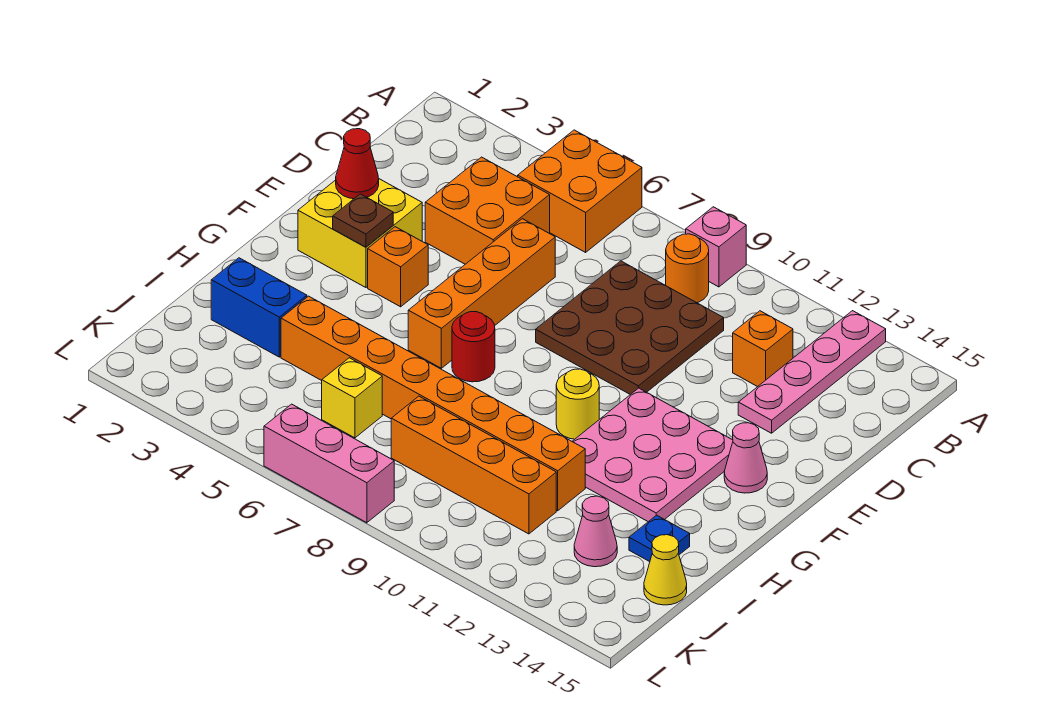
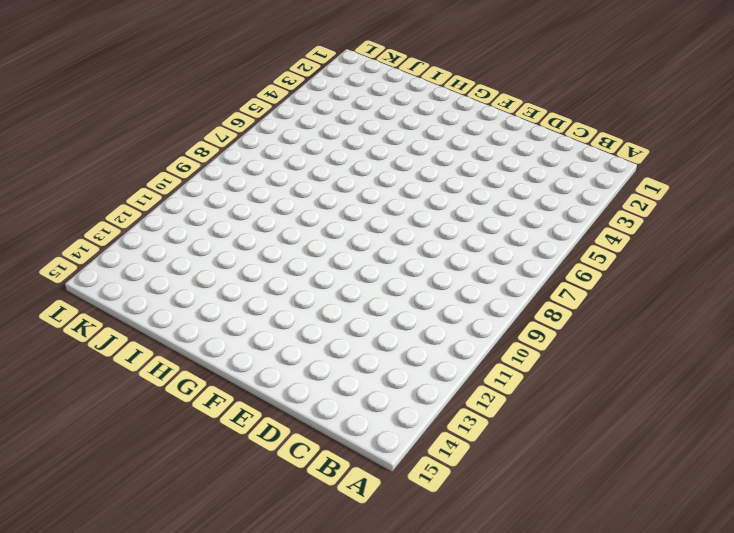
none -> orange 2x2 brick [518,130,642,252]
none -> pink 1x1 brick [686,207,746,287]
none -> pink 1x4 plate [738,311,886,433]

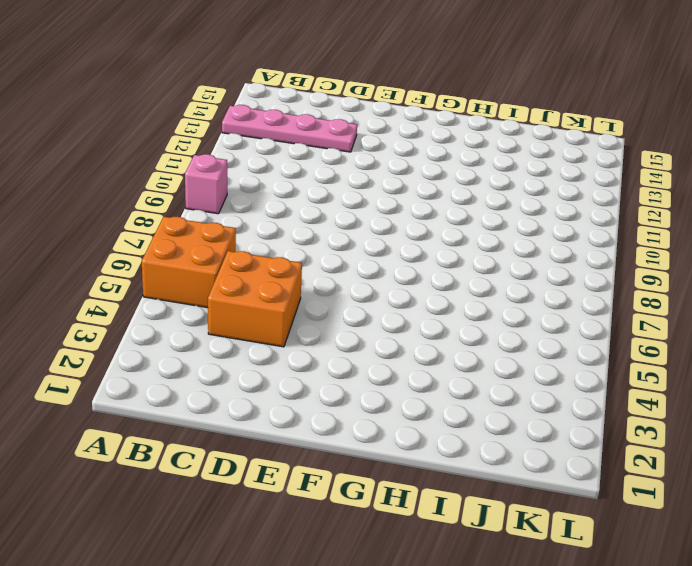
none -> orange 1x1 round brick [666,234,709,303]
none -> brown 3x3 plate [536,261,724,395]
none -> orange 1x1 brick [733,311,793,387]

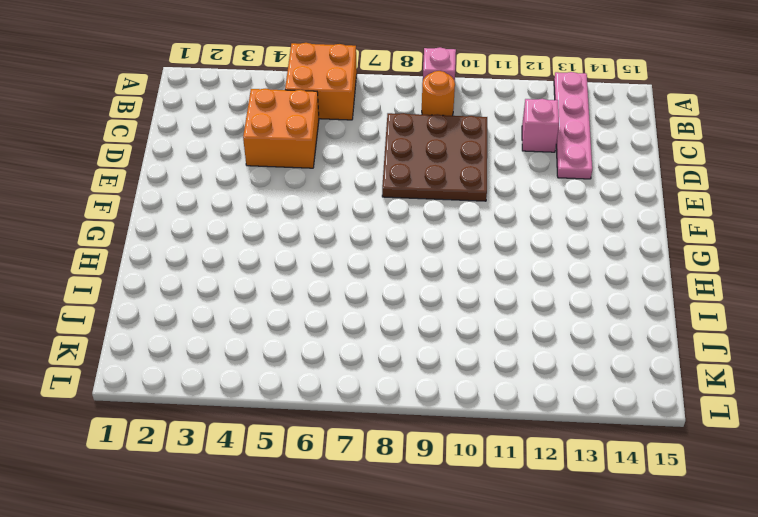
pink 1x1 brick [522,99,559,152] -> orange 1x1 brick [733,311,793,387]
none -> orange 1x4 brick [408,219,555,368]
none -> yellow 2x2 brick [298,179,422,288]
none -> orange 1x1 brick [368,227,428,307]

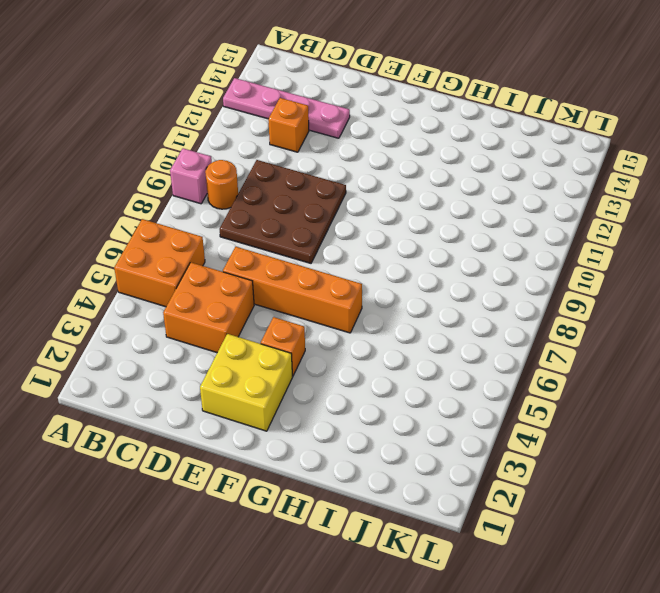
none -> pink 3x3 plate [572,388,733,522]
none -> pink 1x1 cone [724,423,767,493]
none -> red 1x1 round brick [452,312,495,382]

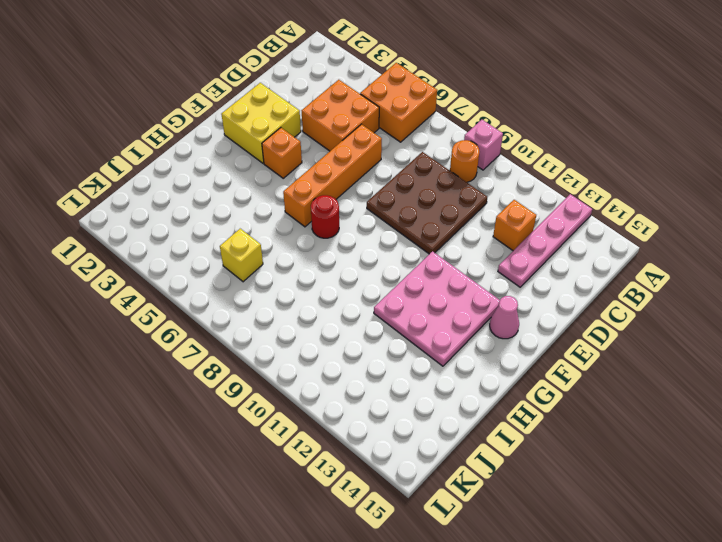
none -> yellow 1x1 round brick [556,369,599,439]
none -> blue 1x2 brick [211,258,307,357]
none -> orange 1x8 brick [281,296,585,511]

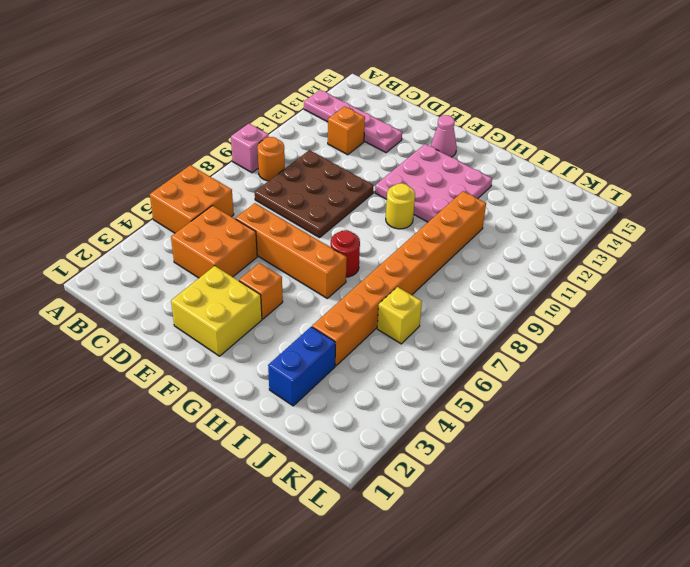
none -> blue 1x1 plate [629,515,690,562]
none -> orange 1x4 brick [391,396,556,534]
none -> pink 1x1 cone [574,496,617,567]

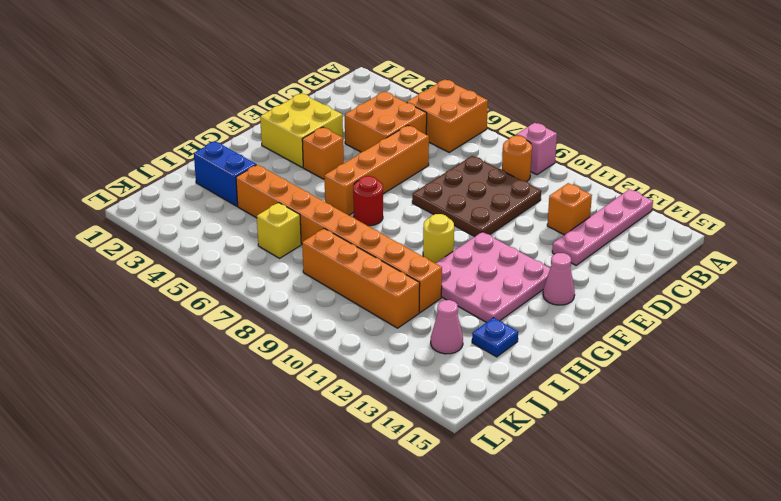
none -> yellow 1x1 cone [644,535,687,605]
none -> pink 1x3 brick [264,404,394,523]
none -> red 1x1 cone [336,129,379,199]

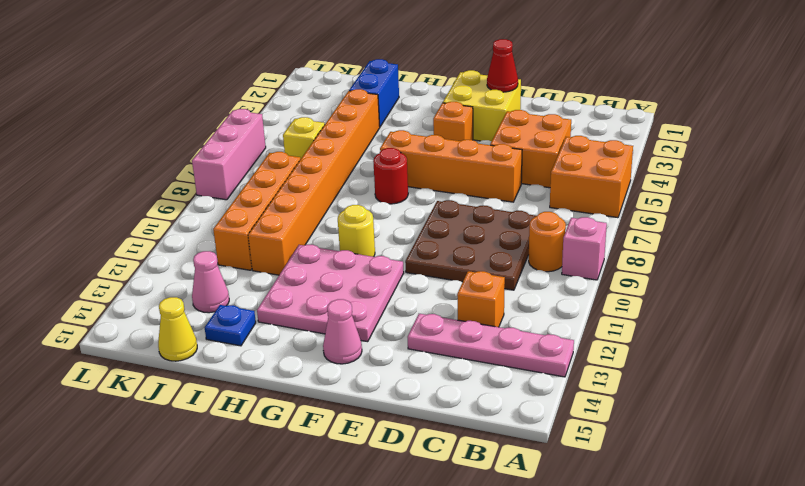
none -> brown 1x1 plate [333,194,393,247]

